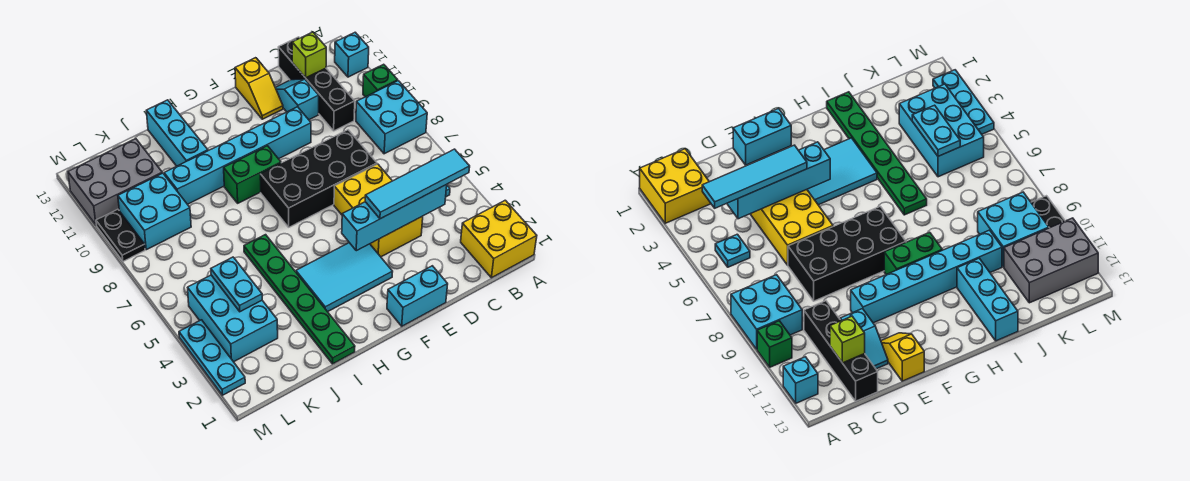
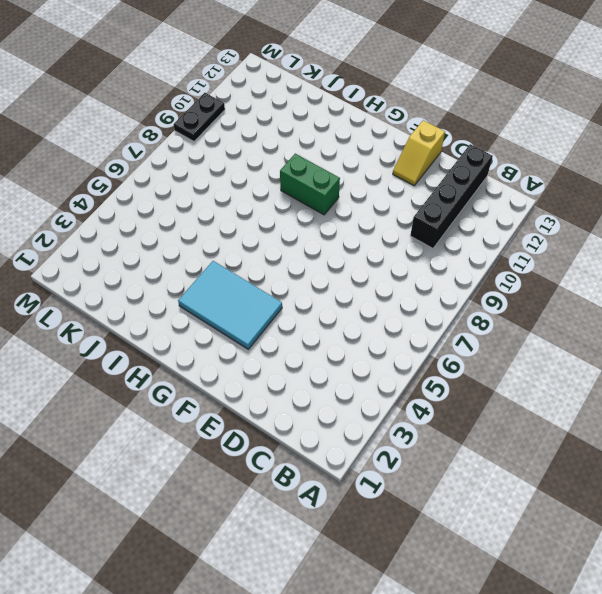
none -> yellow 2x2 brick [461,200,537,278]
none -> cyan 2x2 brick [356,81,427,154]
none -> green 1x1 brick [363,64,398,97]

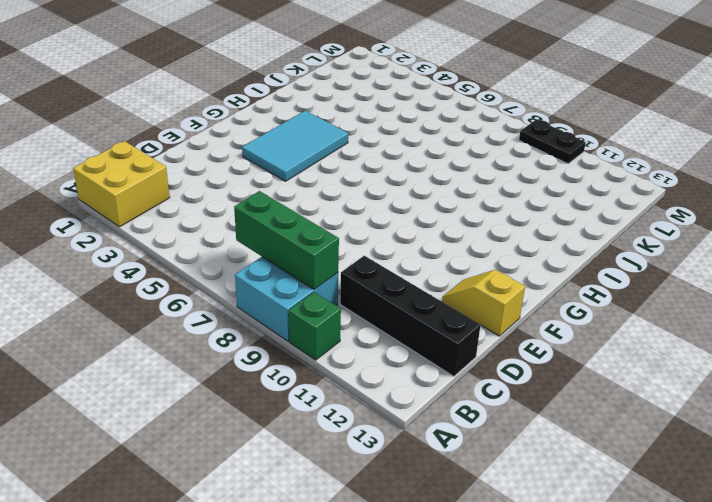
green 1x3 brick [234,191,339,289] -> none
none -> cyan 1x1 brick [335,32,369,77]
none -> cyan 1x1 plate [715,234,750,267]
none -> yellow 2x3 brick [334,164,423,257]

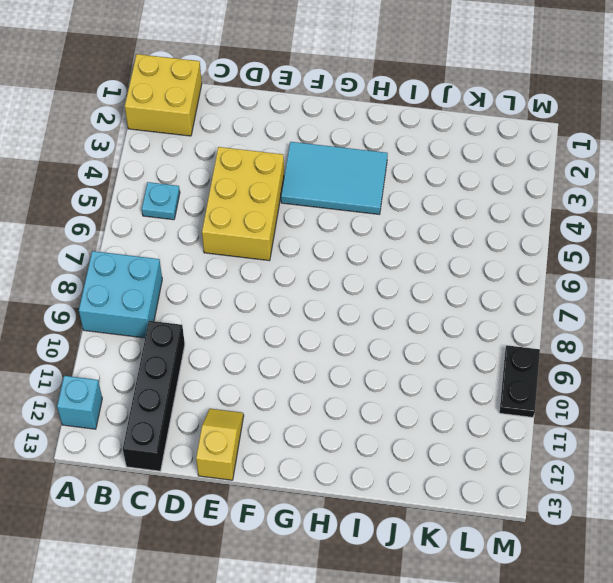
none -> green 1x1 brick [363,64,398,97]
none -> black 2x4 brick [260,130,377,227]
none -> cyan 1x2 slope [275,79,319,120]

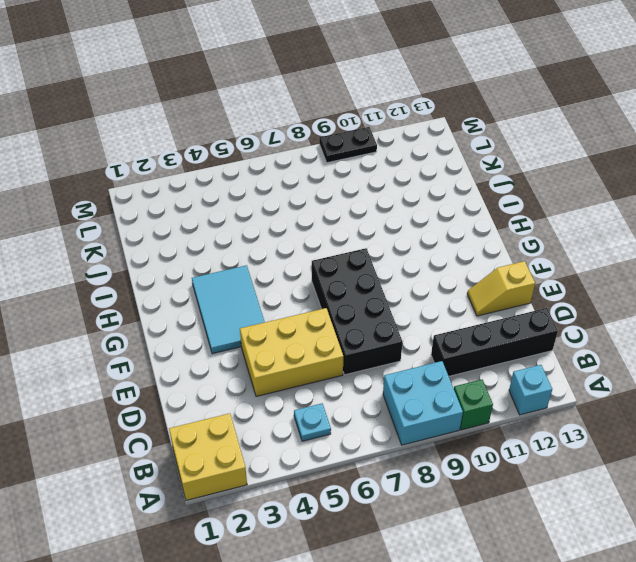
none -> cyan 1x2 slope [275,79,319,120]
none -> cyan 1x2 brick [387,266,448,326]
none -> cyan 1x6 brick [164,107,311,204]

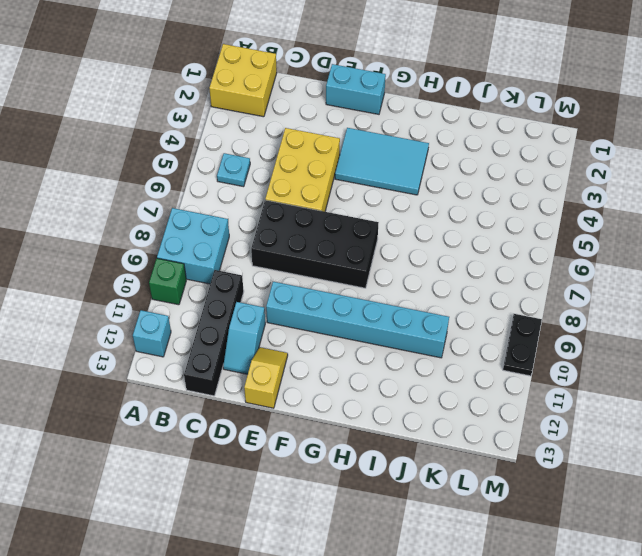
none -> green 1x2 brick [224,146,281,203]
none -> green 1x6 plate [244,235,355,364]
none -> cyan 1x3 brick [146,100,208,166]

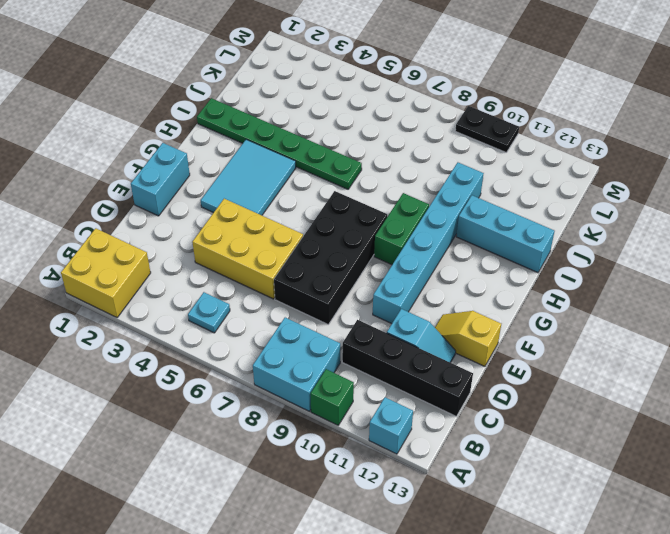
none -> cyan 2x3 brick [188,275,278,362]
none -> cyan 2x2 brick [118,173,191,250]
none -> grey 2x3 brick [68,139,162,225]

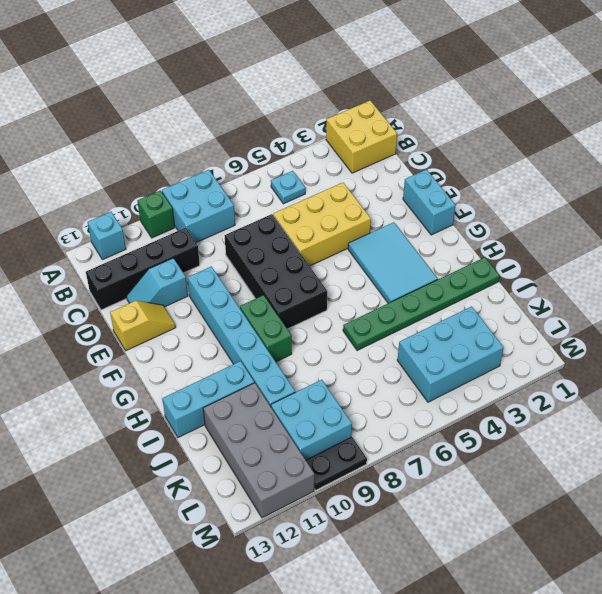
grey 2x4 brick [203,383,315,518] -> grey 2x3 brick [68,139,162,225]
none -> cyan 1x3 plate [179,320,245,395]
none -> cyan 1x4 brick [342,185,447,251]
none -> lime 1x1 brick [292,32,326,78]

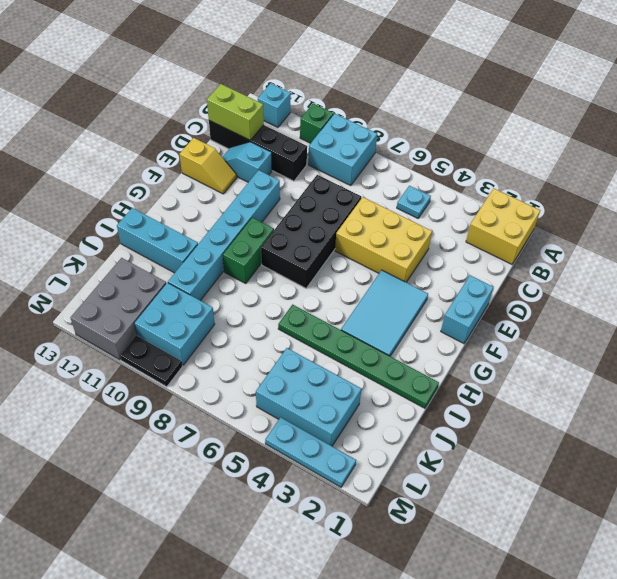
lime 1x2 brick [207,84,264,140] -> lime 1x1 brick [292,32,326,78]
none -> cyan 1x4 brick [342,185,447,251]
none -> cyan 1x2 plate [211,257,262,312]
none -> cyan 1x4 tile [365,149,470,219]

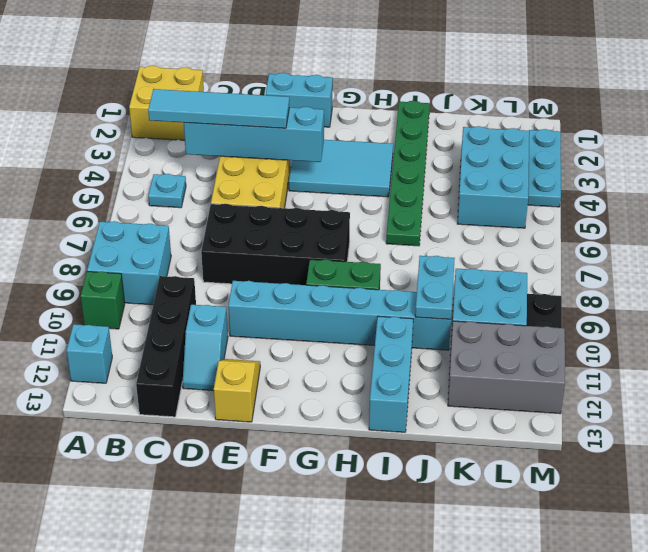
cyan 1x2 plate [415,256,455,319] -> cyan 1x2 plate moved to [211,257,262,312]
none -> lime 1x1 brick [292,32,326,78]

